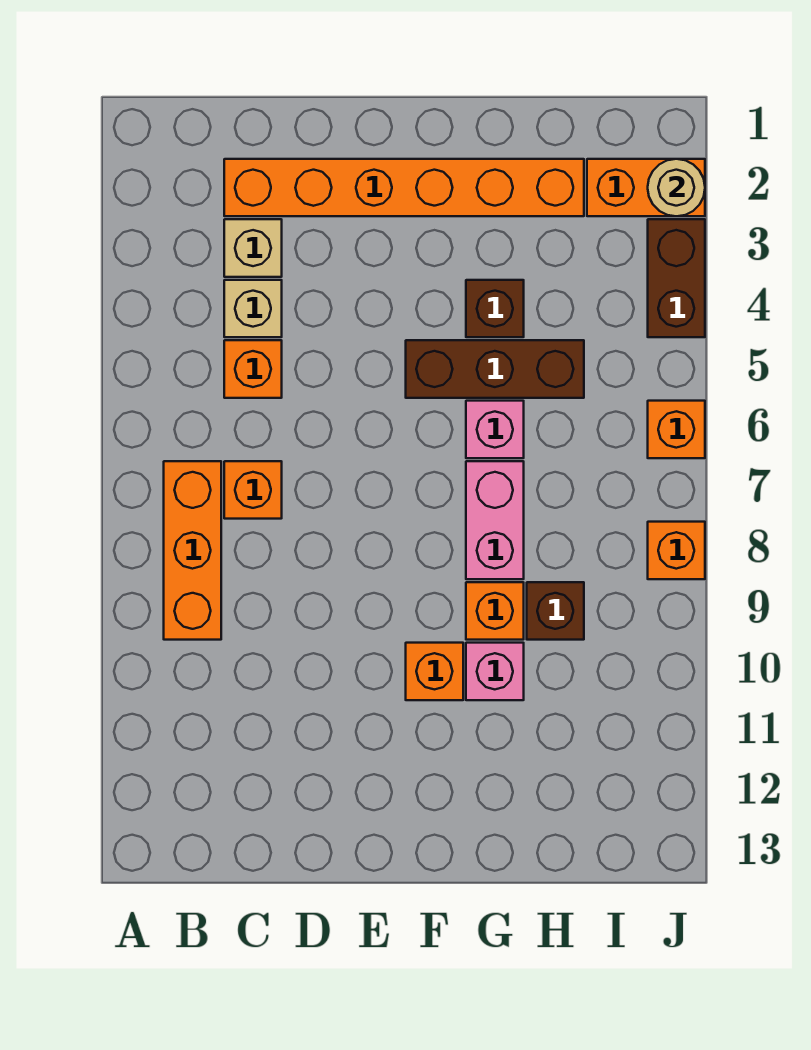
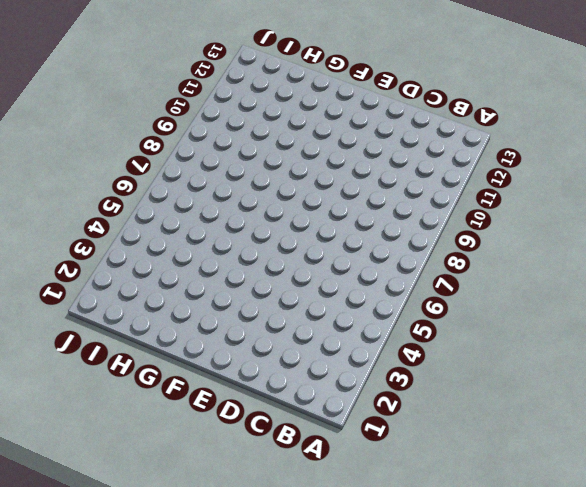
none -> orange 1x3 brick [164,461,221,640]
none -> orange 1x6 brick [224,159,584,216]
none -> tan 1x1 brick [224,219,282,277]

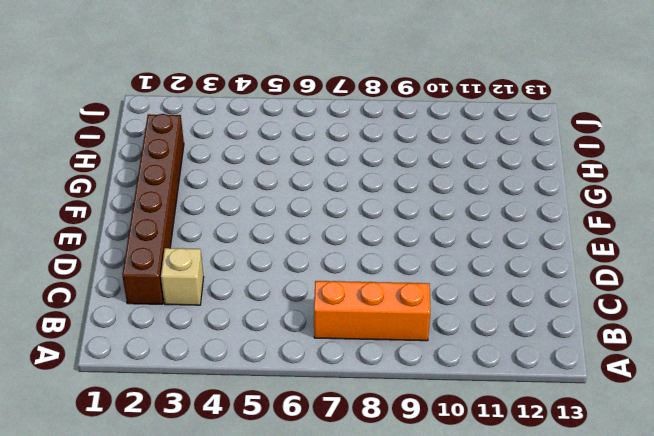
brown 1x6 brick [122,114,184,304] -> orange 1x6 brick [224,159,584,216]
none -> tan 1x1 brick [224,280,282,337]
none -> orange 1x1 brick [224,340,282,398]
none -> orange 1x1 brick [224,461,282,519]

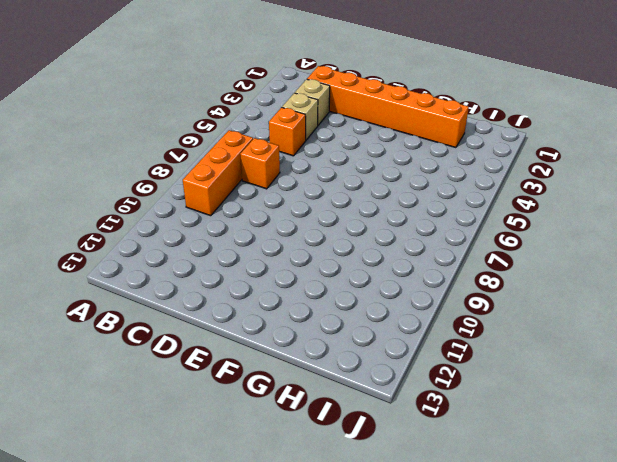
none -> brown 1x3 brick [406,340,584,398]
none -> orange 1x1 brick [406,643,463,700]
none -> brown 1x1 brick [466,280,524,337]

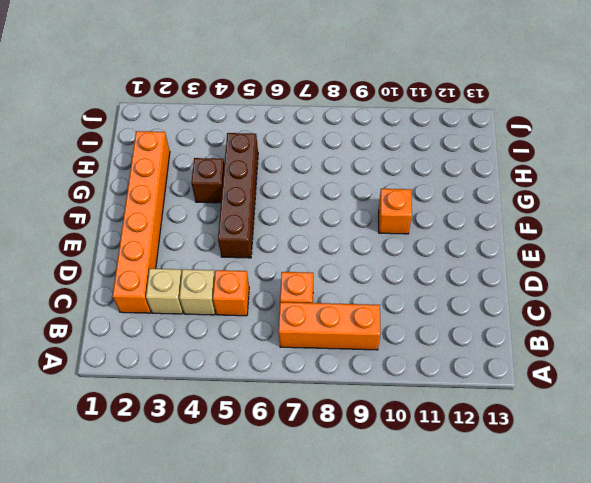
brown 1x4 brick [218,133,258,258] -> brown 1x3 brick [406,340,584,398]
none -> pink 1x1 brick [466,401,524,458]
none -> pink 1x2 brick [466,461,524,579]
none -> orange 1x1 brick [466,582,524,640]

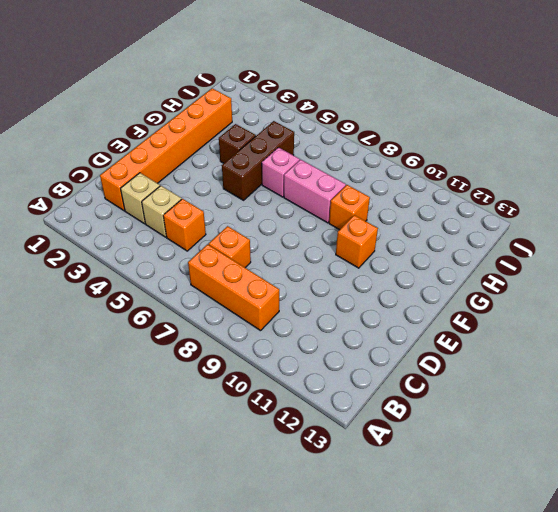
none -> pink 1x1 brick [466,643,524,700]
none -> brown 1x1 brick [527,582,584,640]
none -> orange 1x2 brick [587,159,705,216]

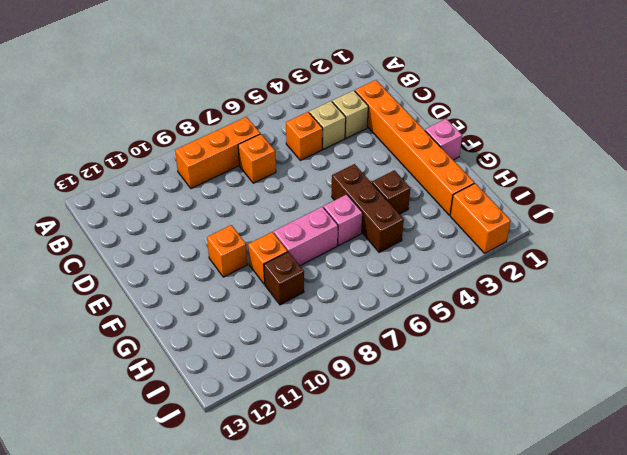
pink 1x1 brick [425,119,462,160] -> pink 1x1 brick moved to [466,643,524,700]
none -> brown 1x2 brick [648,219,705,337]
none -> orange 1x1 brick [648,401,705,458]
none -> orange 1x1 brick [648,522,705,579]

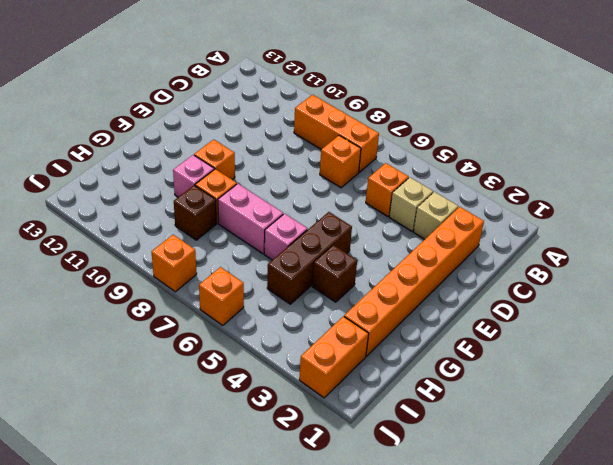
none -> brown 1x2 brick [648,219,705,337]
none -> tan 1x1 round brick [648,159,705,216]

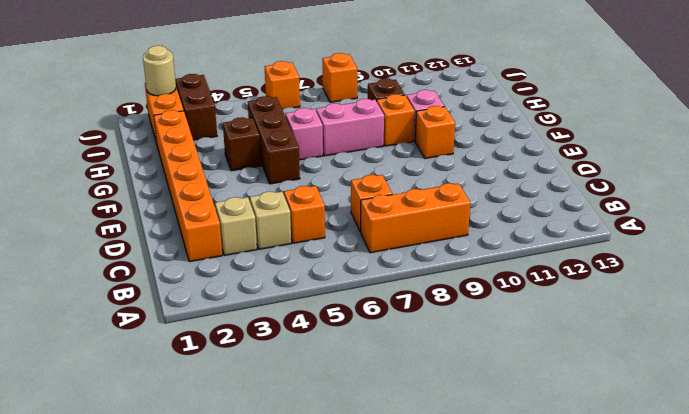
brown 1x2 brick [175,74,217,140] -> brown 1x2 brick turned to [648,219,705,337]

